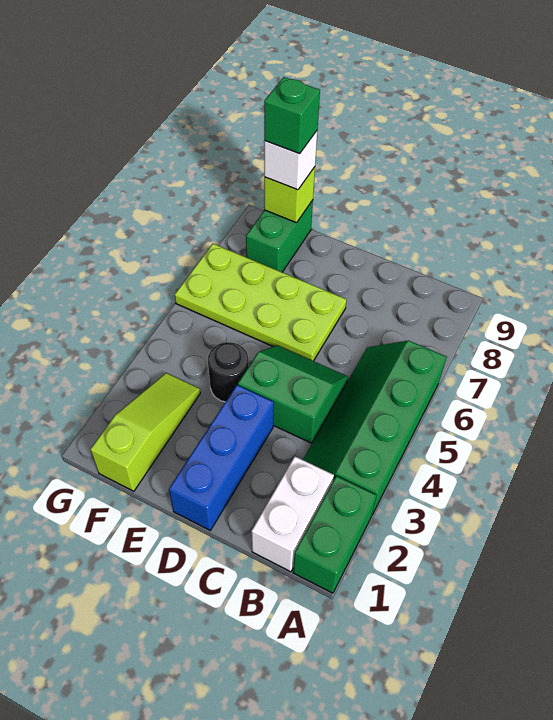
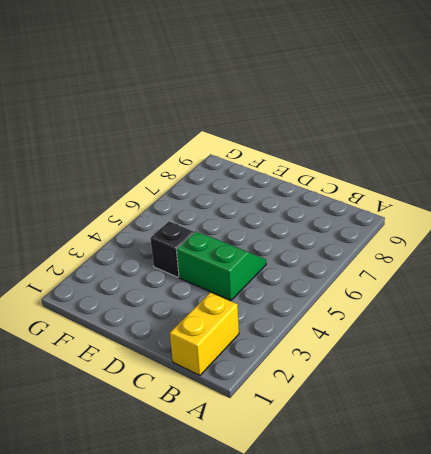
yellow 1x2 brick [170,292,239,375] -> white 1x2 brick [251,457,334,572]
black 1x1 brick [150,222,194,277] -> black 1x1 round brick [208,342,249,402]
none -> green 1x2 brick [293,476,377,593]
none -> green 2x4 slope [303,341,447,515]
none -> blue 1x3 brick [169,385,274,530]

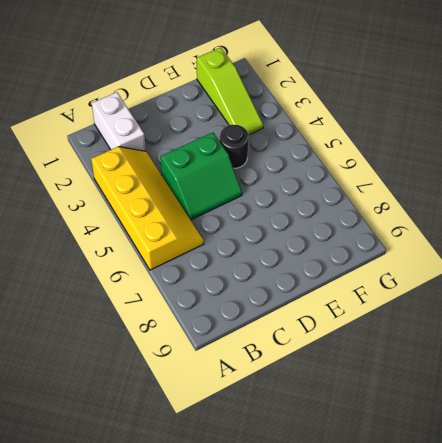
yellow 2x4 slope [91,147,204,270] -> green 2x4 slope [303,341,447,515]
none -> green 1x2 brick [293,476,377,593]
none -> blue 1x3 brick [169,385,274,530]
none -> lime 2x4 plate [175,244,346,361]

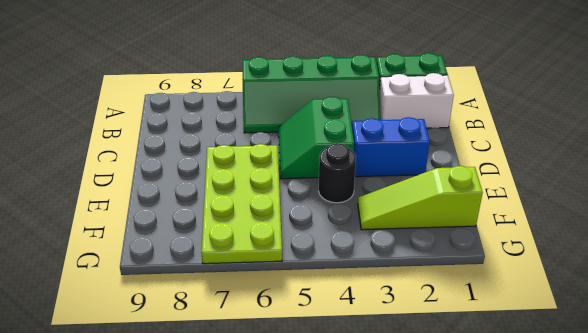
blue 1x2 brick [352,117,430,177] -> blue 1x3 brick [169,385,274,530]
none -> green 1x2 brick [246,200,313,272]
none -> lime 1x1 brick [264,167,315,223]
none -> white 1x1 brick [264,131,317,190]

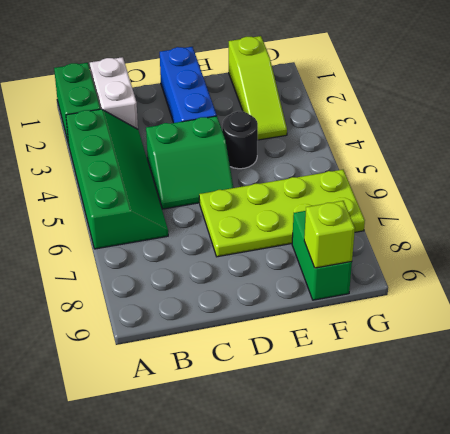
none -> white 1x1 brick [264,131,317,190]
none -> green 1x1 brick [264,77,320,154]

